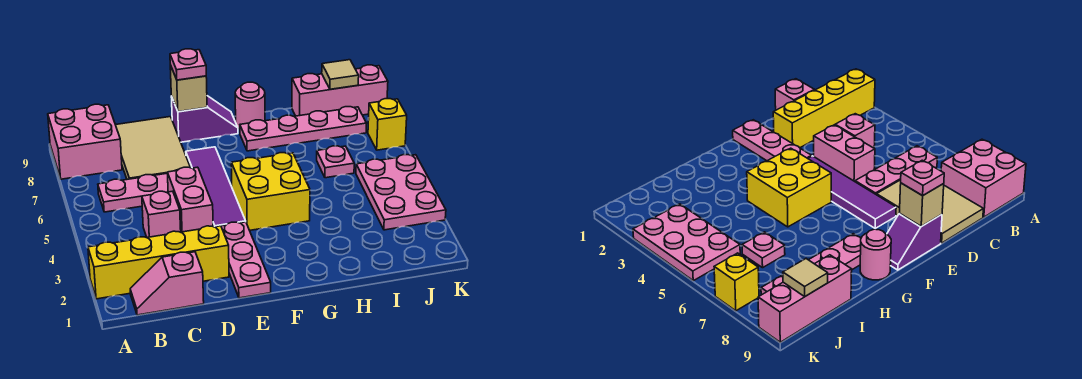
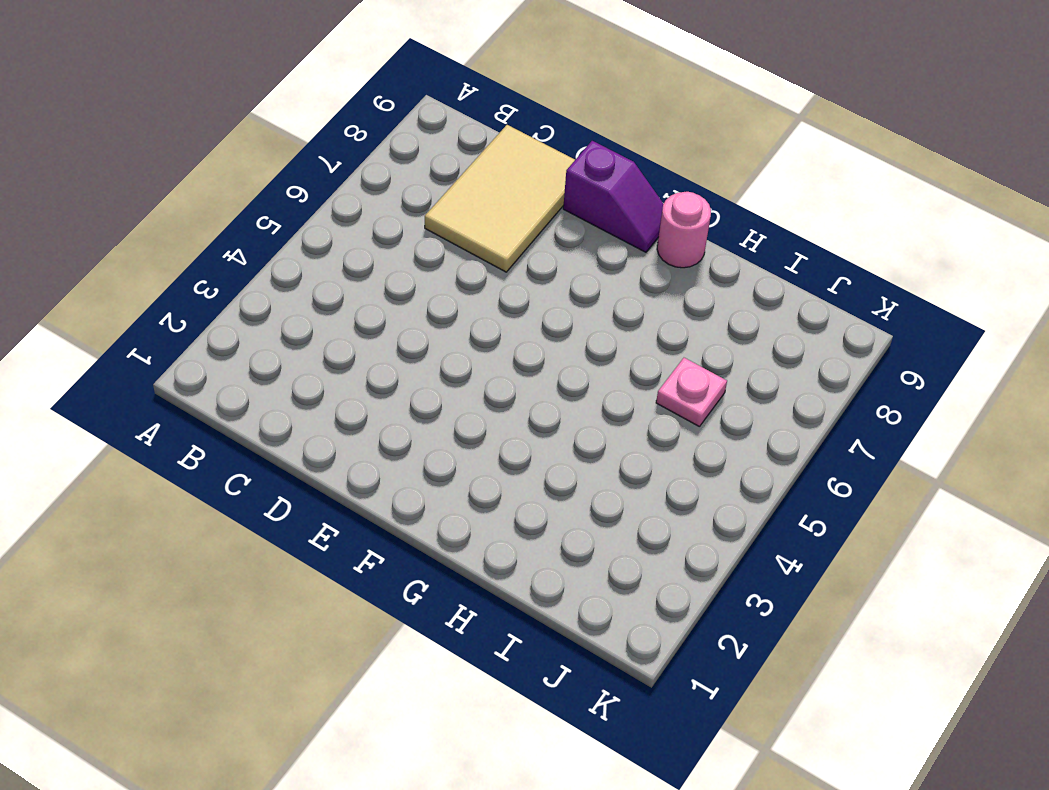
none -> yellow 1x4 brick [88,226,229,299]
none -> pink 2x2 brick [48,104,122,179]
none -> pink 1x2 slope [130,252,204,315]

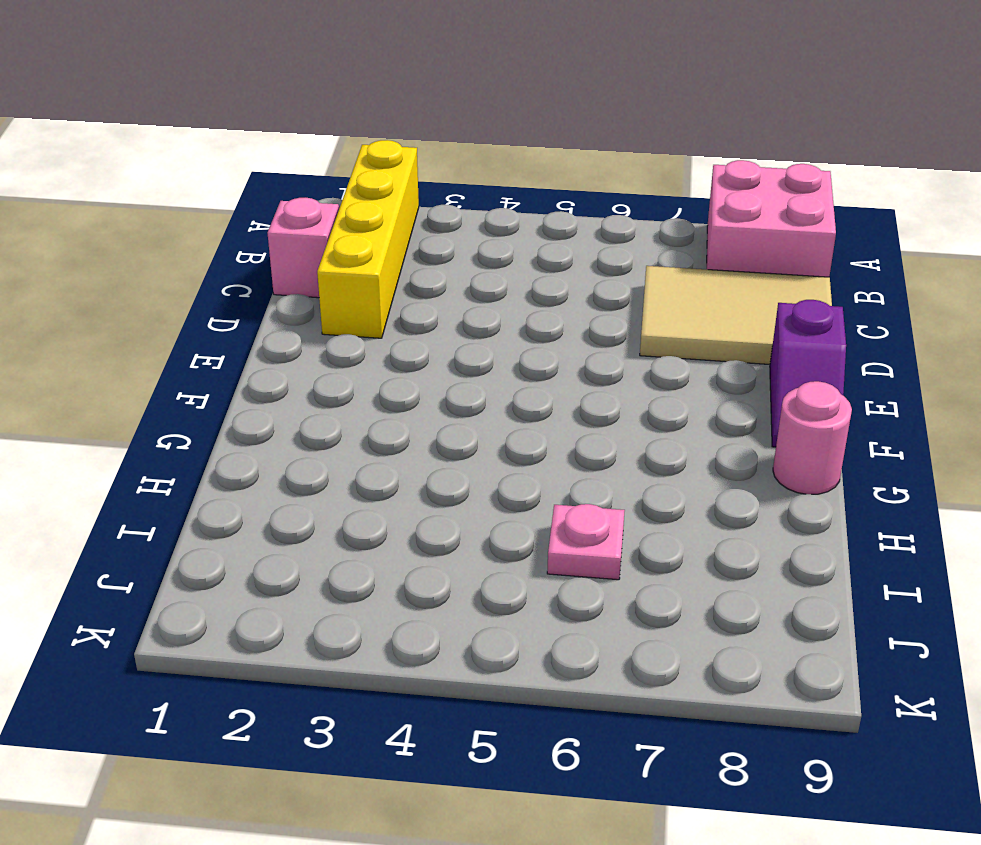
none -> pink 1x3 plate [98,170,177,212]
none -> pink 1x1 brick [142,191,181,237]
none -> pink 1x2 brick [167,167,213,232]

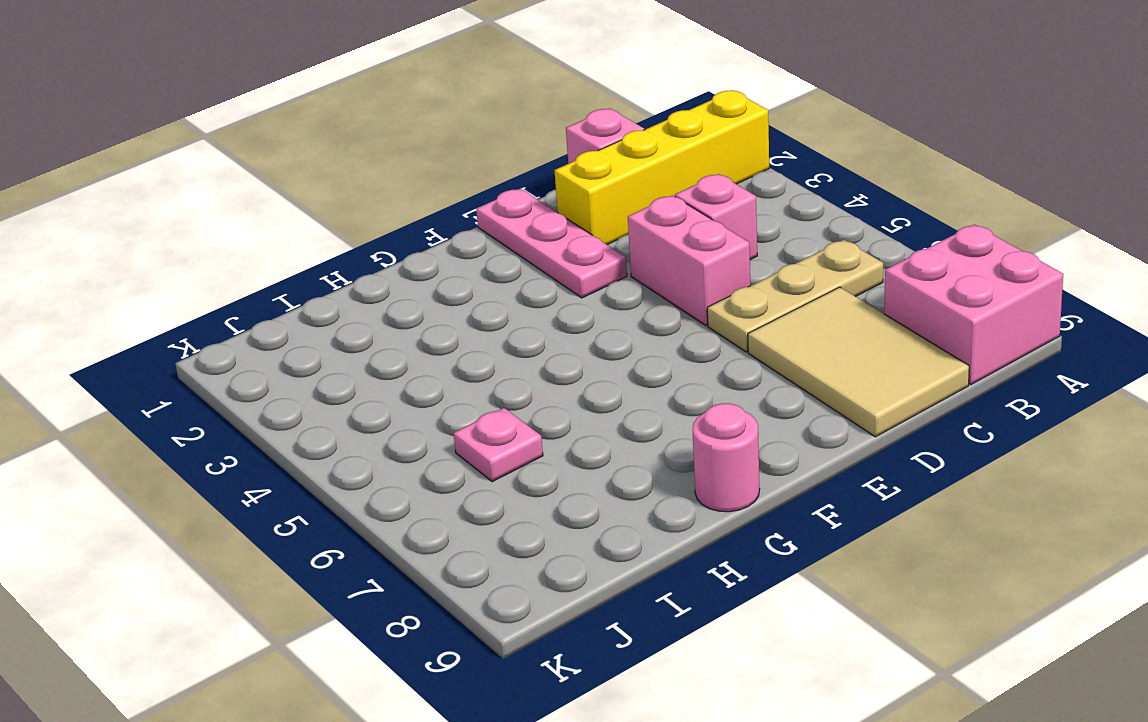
tan 1x3 plate [707,240,883,352] -> pink 1x3 plate [98,170,177,212]
none -> purple 1x4 tile [186,147,246,227]
none -> purple 1x2 slope [171,96,238,142]
none -> yellow 2x2 brick [231,153,310,230]

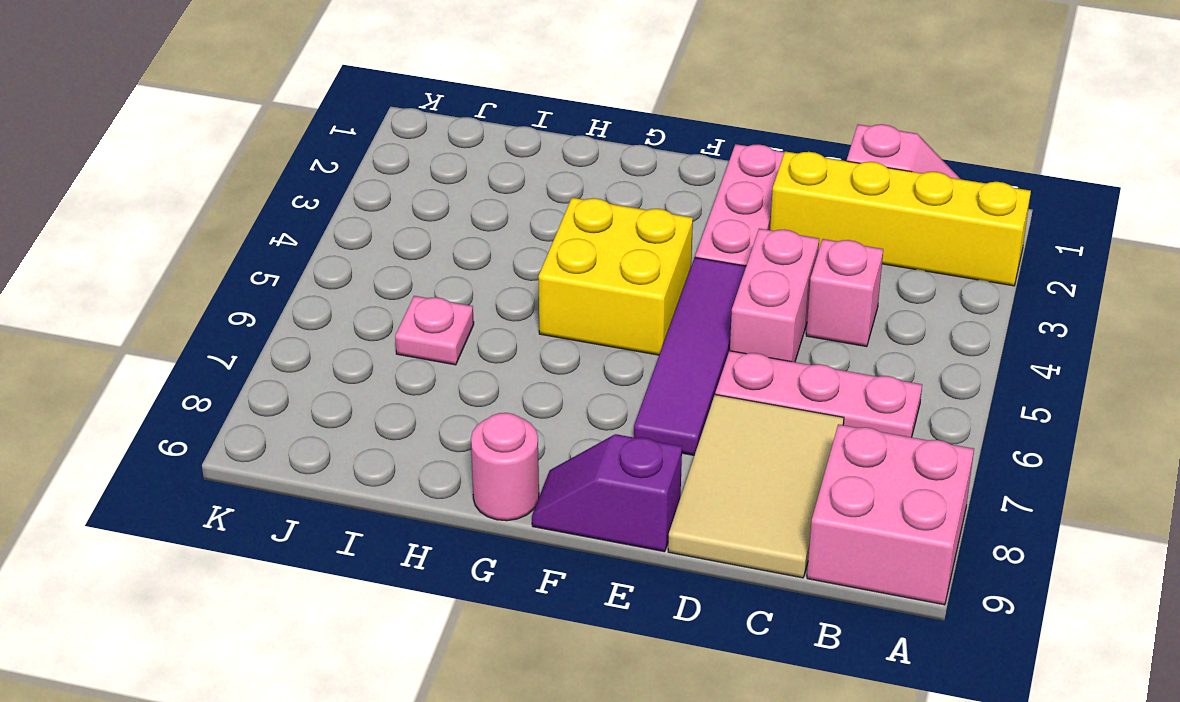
none -> pink 1x4 plate [240,107,366,151]
none -> pink 1x3 brick [292,65,388,116]
none -> pink 2x3 plate [356,155,446,230]

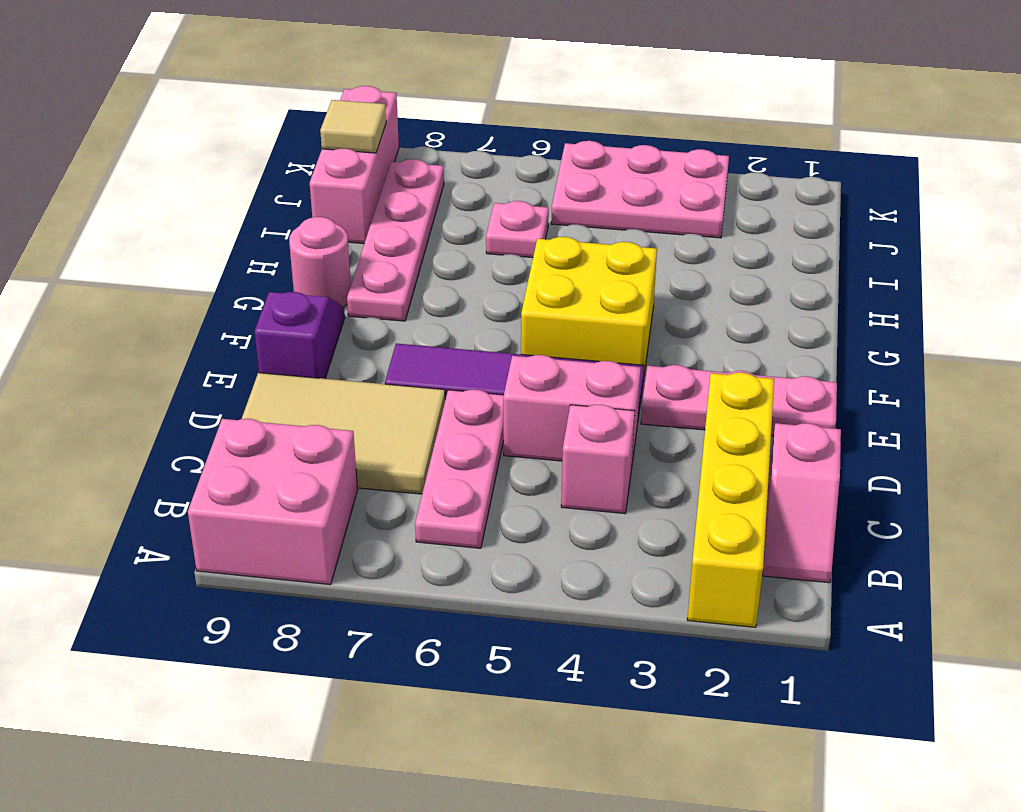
none -> yellow 1x1 brick [368,99,407,150]
none -> tan 1x1 brick [170,65,207,112]
none -> pink 1x1 plate [170,49,206,80]

